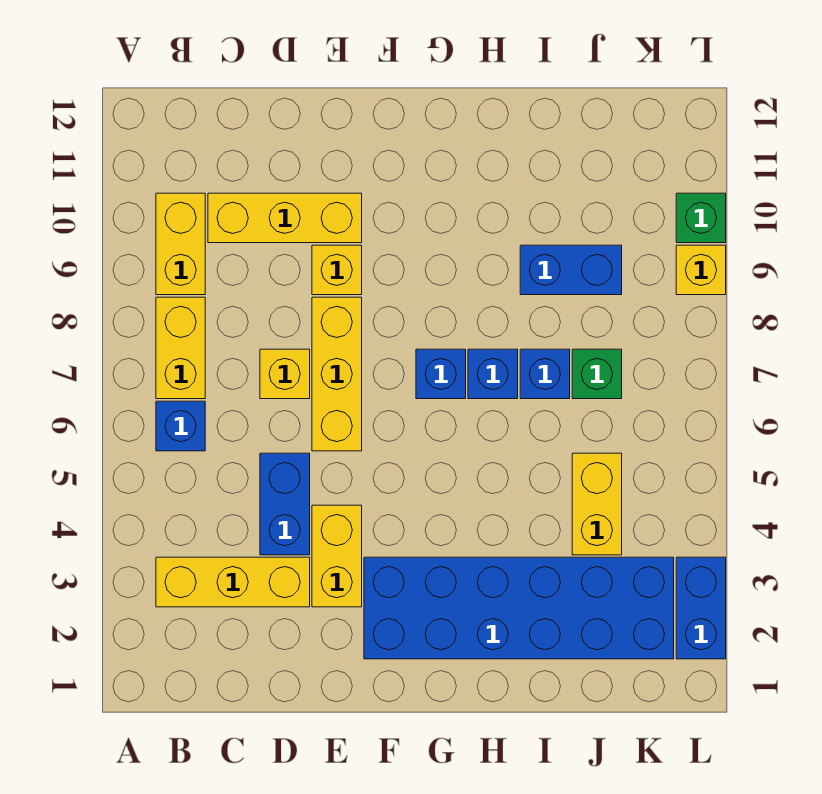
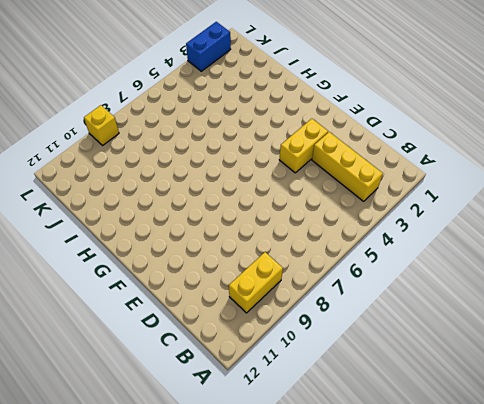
none -> blue 1x1 brick [156,401,205,451]
none -> yellow 1x2 brick [156,297,205,399]
none -> yellow 1x3 brick [208,193,362,243]

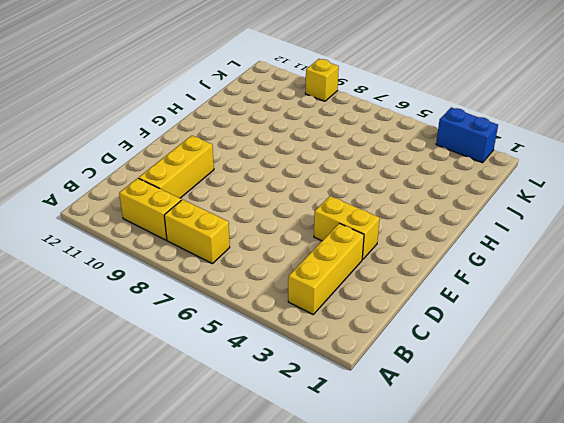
none -> blue 1x1 brick [156,401,205,451]
none -> blue 1x2 brick [260,453,310,555]
none -> yellow 1x1 brick [260,349,310,399]

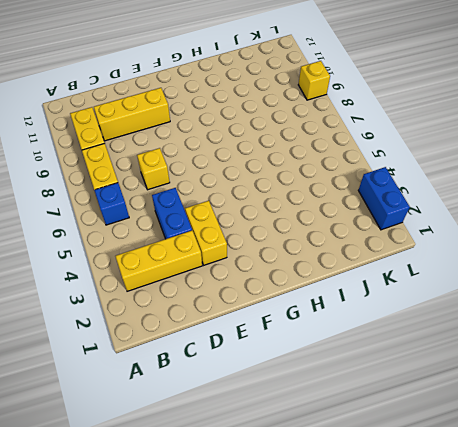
none -> yellow 1x3 brick [312,297,362,451]
none -> yellow 1x1 brick [312,245,362,295]
none -> blue 2x6 brick [364,557,674,659]

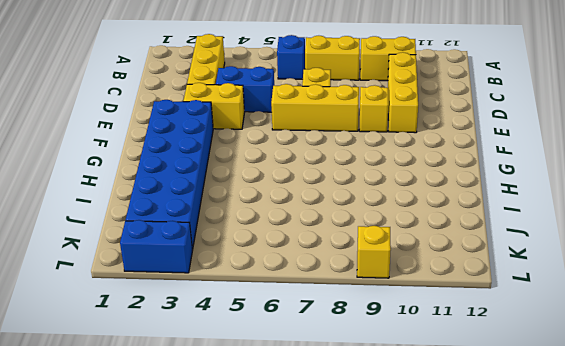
none -> blue 1x1 brick [416,349,466,399]
none -> blue 1x1 brick [468,349,518,399]
none -> blue 1x1 brick [520,349,570,399]

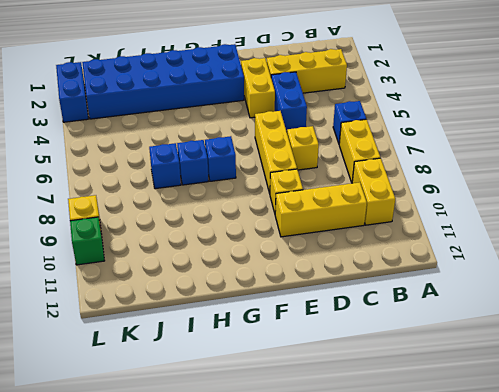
none -> blue 1x2 brick [520,245,622,295]
none -> yellow 1x2 brick [572,453,622,555]
none -> green 1x1 brick [572,349,622,399]

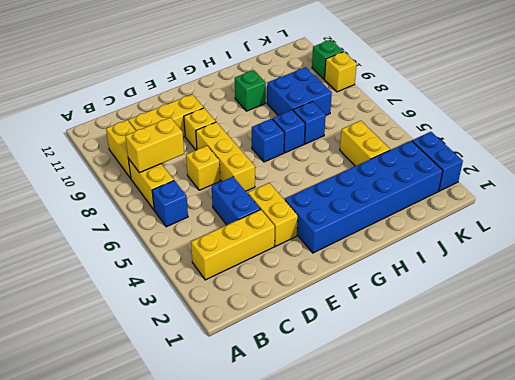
yellow 1x2 brick [125,117,184,173] -> none
green 1x1 brick [235,70,266,111] -> green 1x1 brick moved to [572,349,622,399]
blue 2x2 brick [267,67,332,116] -> blue 1x2 brick [520,245,622,295]

